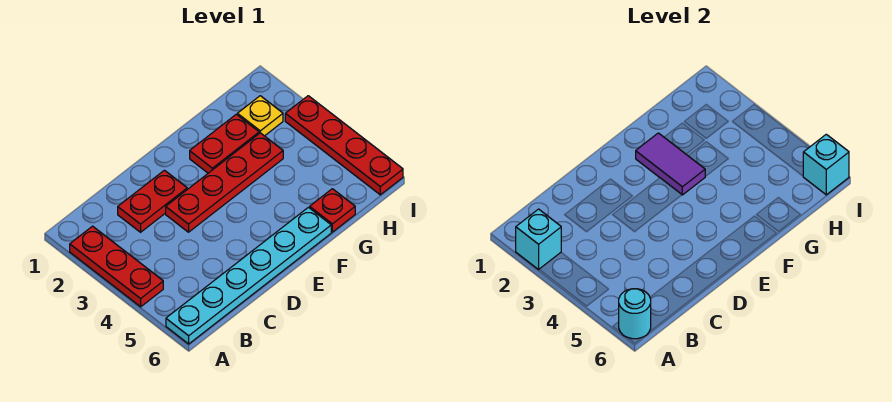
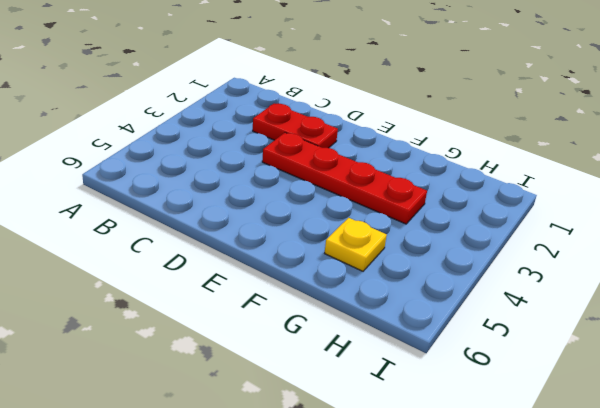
yellow 1x1 plate [325,218,387,271] -> yellow 1x1 plate moved to [237,96,283,136]
none -> red 1x3 plate [70,226,163,307]
none -> cyan 1x6 plate [166,207,331,344]
none -> red 1x2 plate [190,114,259,173]

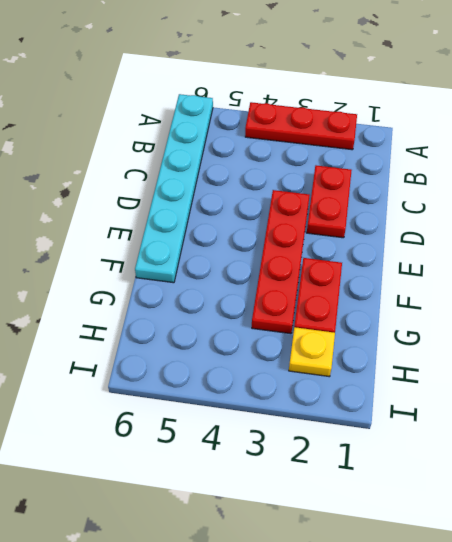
none -> red 1x1 plate [310,189,355,232]
none -> red 1x4 plate [285,96,403,195]
none -> cyan 1x1 brick [516,209,561,269]

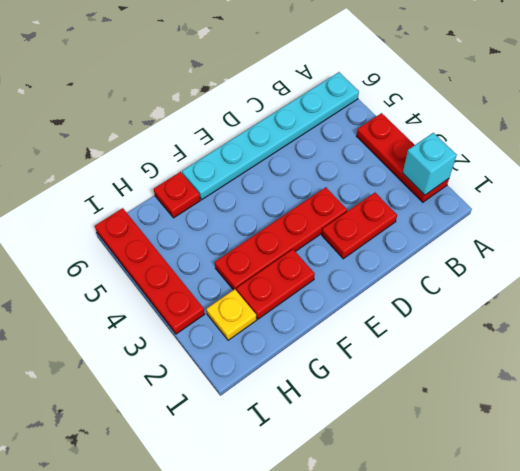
none -> cyan 1x1 round brick [619,289,651,339]
none -> purple 1x2 tile [636,133,705,195]
none -> cyan 1x1 brick [803,134,849,195]

